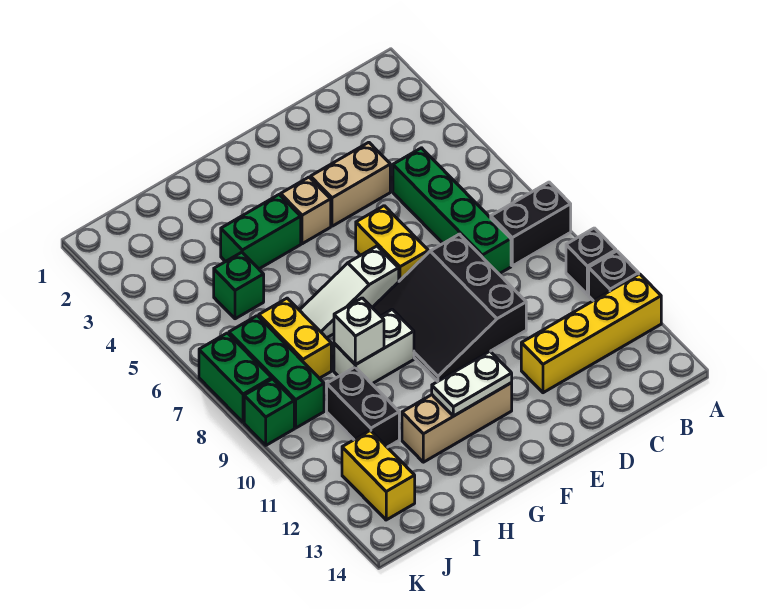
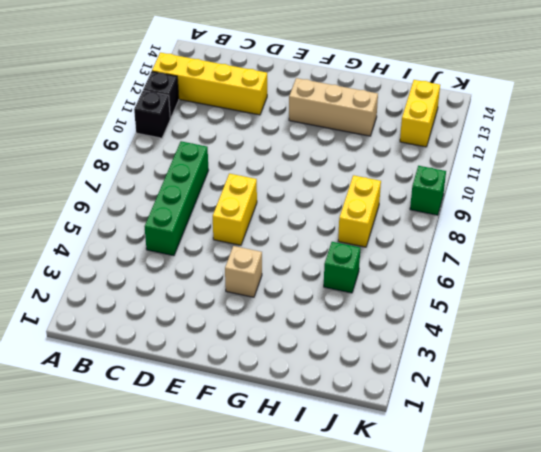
none -> black 1x2 brick [491,182,571,266]
none -> tan 1x2 brick [311,142,390,226]
none -> black 3x3 slope [372,234,526,381]

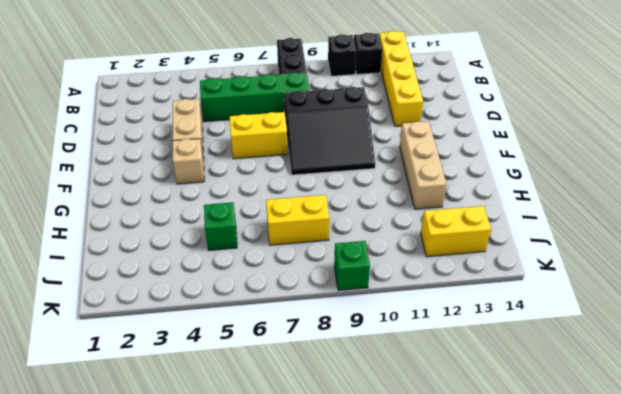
none -> white 1x3 slope [300,246,399,338]
none -> green 1x2 brick [221,195,301,269]
none -> white 1x2 brick [334,309,414,384]

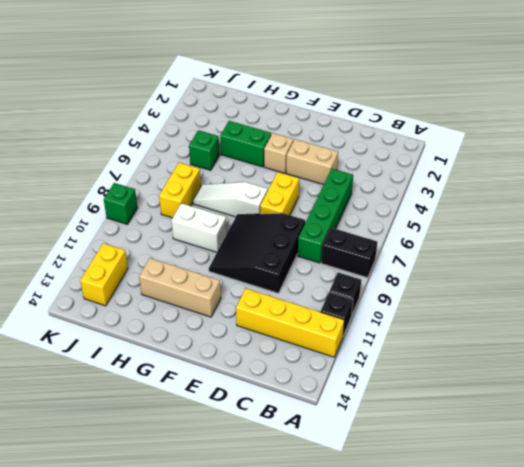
none -> black 1x2 brick [327,367,399,447]
none -> green 1x3 brick [229,316,324,428]
none -> green 1x2 brick [199,333,272,422]

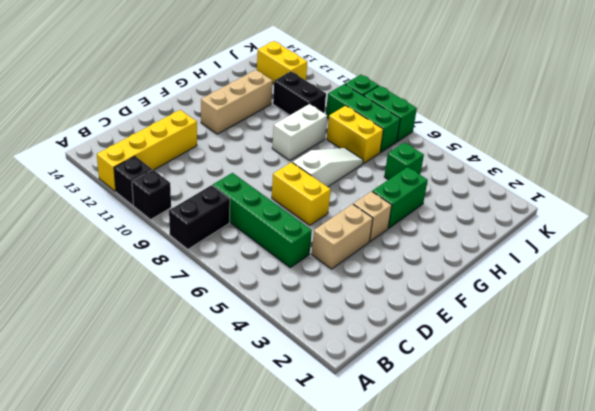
none -> black 3x3 slope [372,234,526,381]
none -> white 1x2 plate [432,352,512,416]
none -> white 1x1 brick [334,298,384,365]

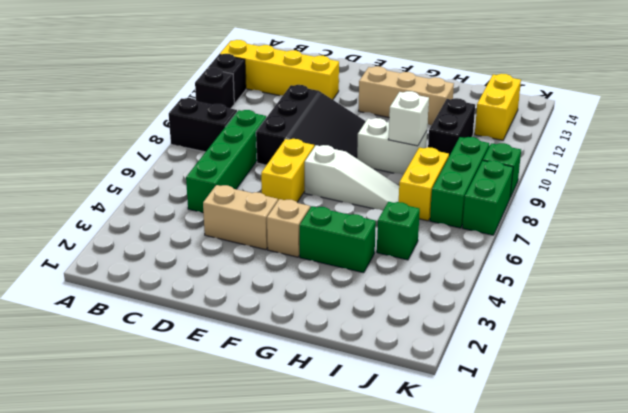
none -> white 1x2 plate [432,352,512,416]

